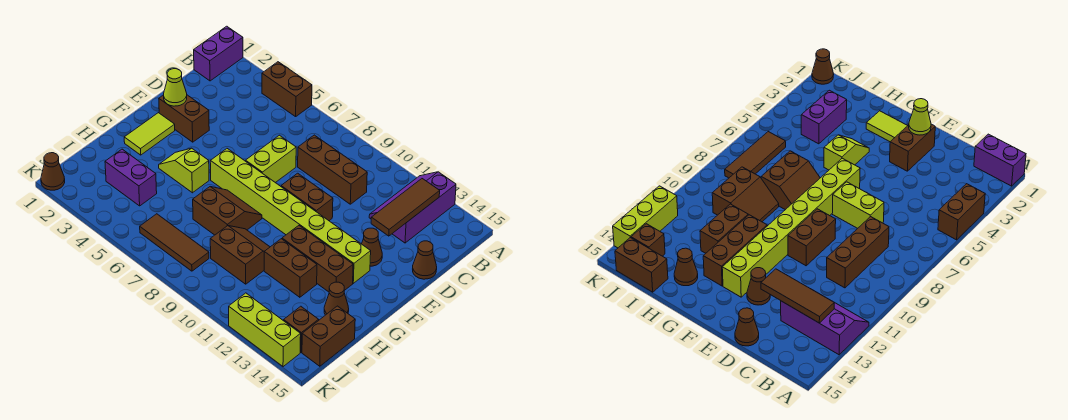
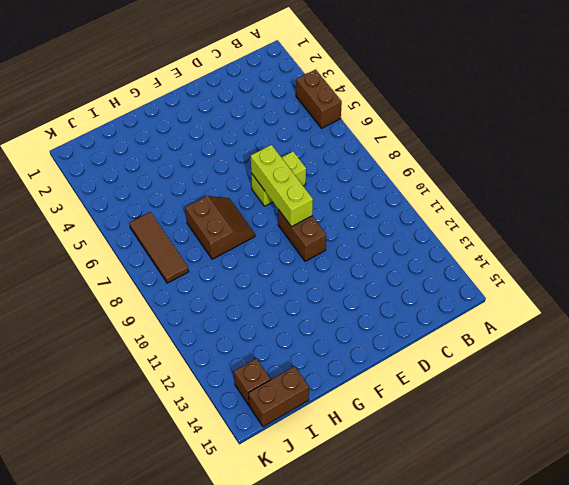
lime 1x3 brick [251,145,313,227] -> lime 1x3 brick moved to [229,293,301,367]
none -> purple 1x2 brick [194,26,243,81]
none -> purple 2x3 slope [369,172,456,243]
none -> brown 1x3 brick [298,135,367,204]

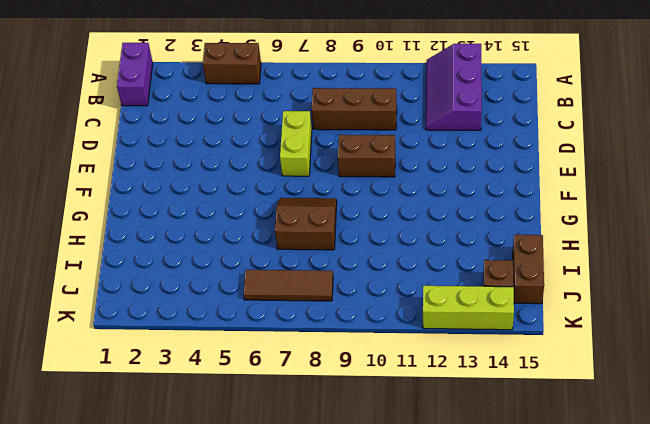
none -> brown 1x1 cone [413,241,437,279]
none -> brown 1x2 brick [159,95,209,142]
none -> brown 1x1 cone [362,228,382,266]

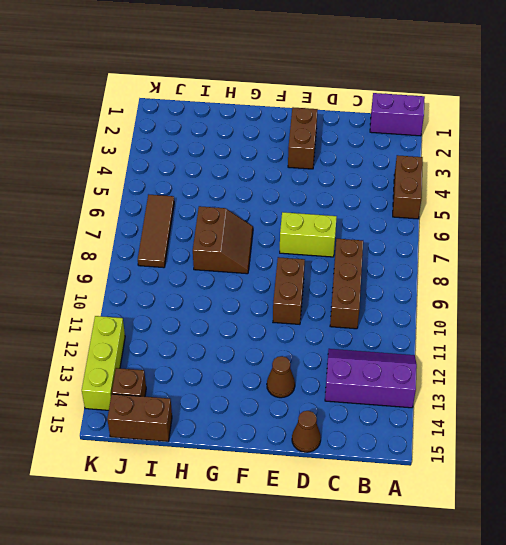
none -> lime 1x2 tile [124,113,175,155]
none -> lime 1x8 brick [210,149,371,283]
none -> lime 1x2 slope [159,148,209,193]

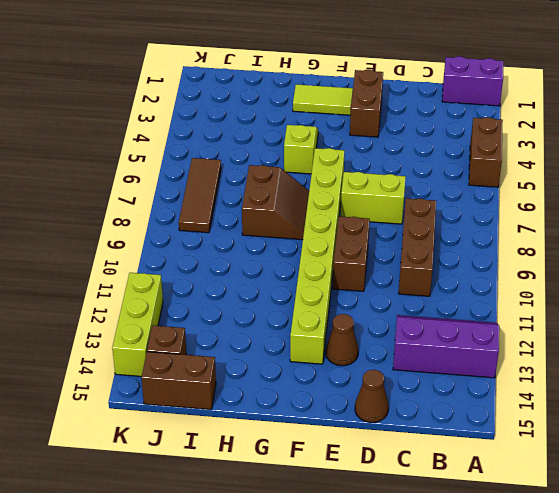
none -> brown 1x3 brick [282,226,353,292]
none -> brown 2x2 slope [210,226,270,284]
none -> brown 1x2 brick [264,239,317,297]

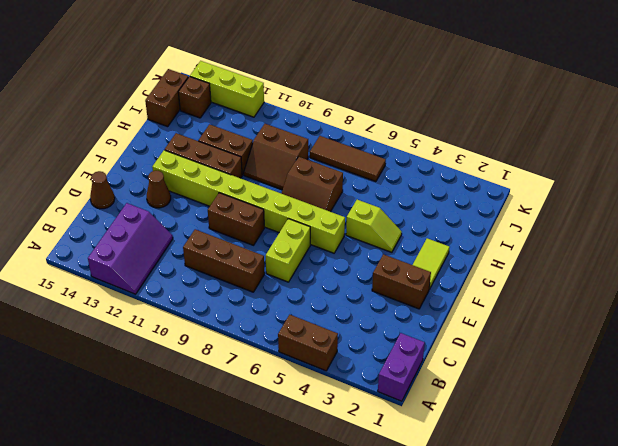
none -> brown 1x1 cone [324,282,349,315]
none -> purple 1x2 brick [105,149,157,206]
none -> brown 1x1 cone [41,153,65,190]

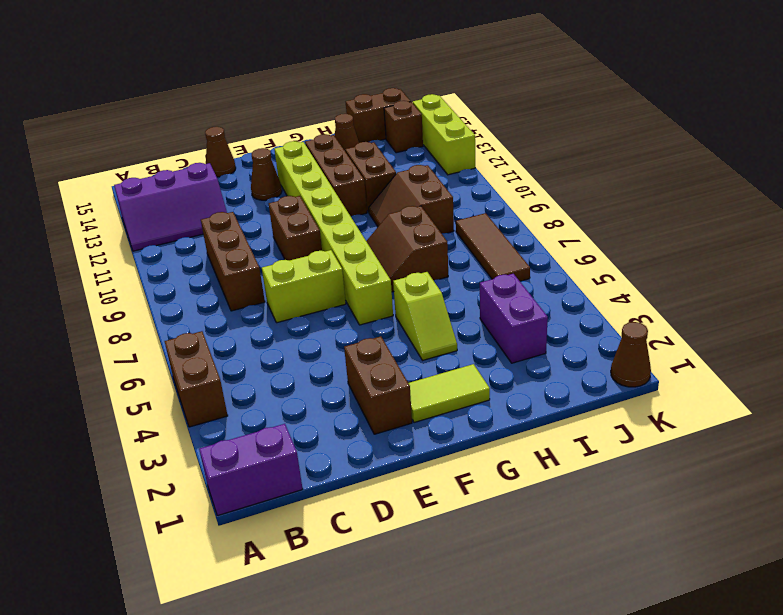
none -> brown 1x3 tile [371,179,440,236]
none -> lime 1x1 cone [164,69,187,106]

